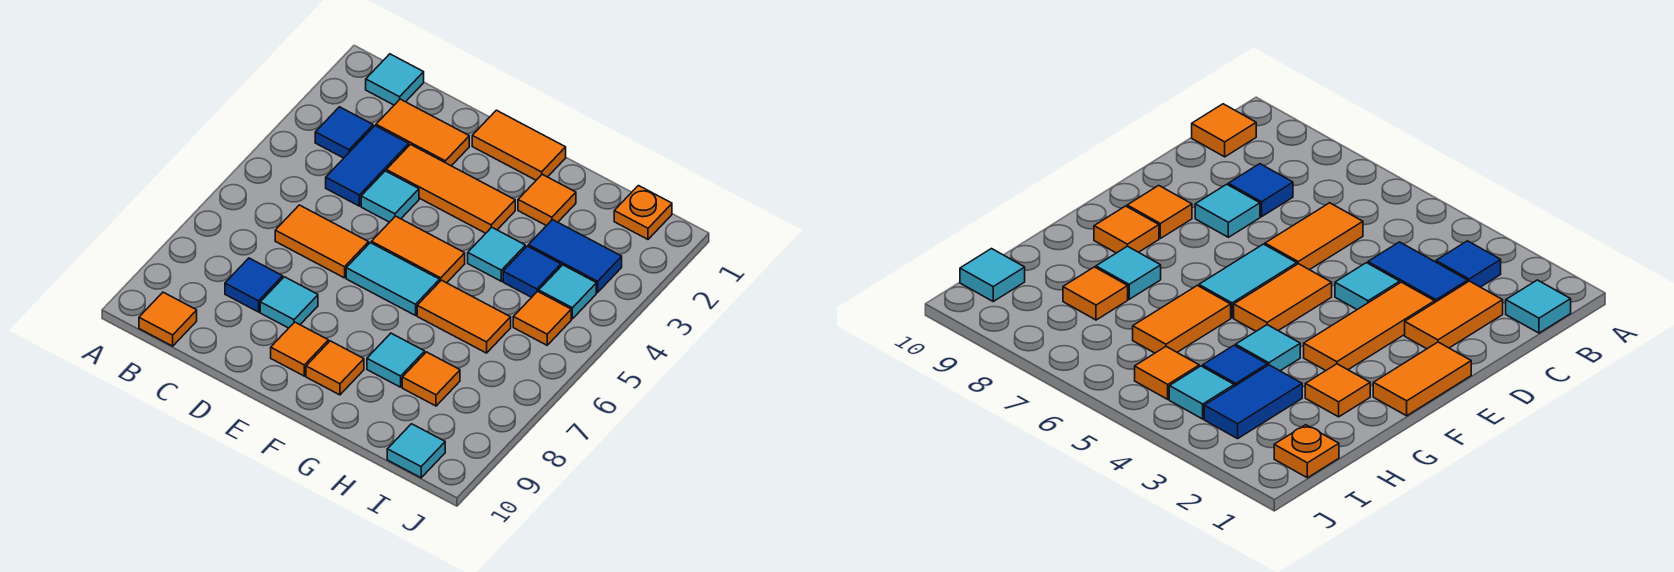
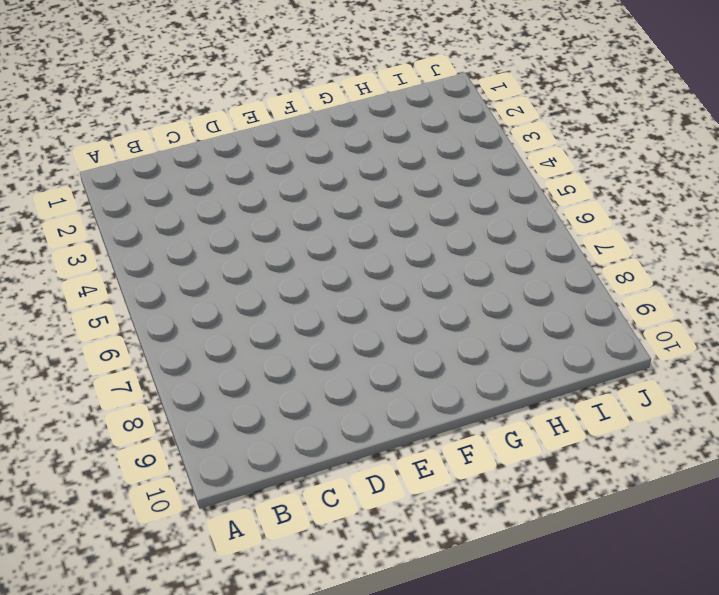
none -> cyan 1x1 tile [366,54,424,105]
none -> blue 1x1 tile [315,107,373,158]
none -> orange 1x1 tile [139,292,197,346]

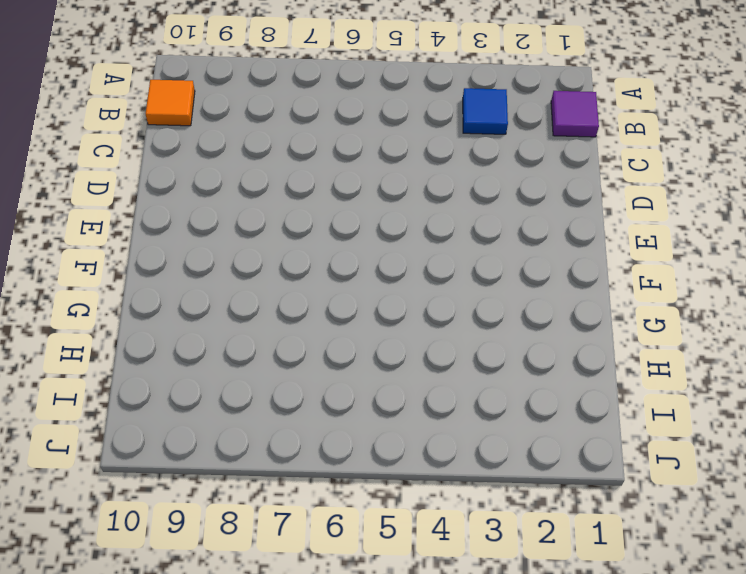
purple 1x1 tile [551,91,599,137] -> cyan 1x1 tile [366,54,424,105]
none -> orange 1x2 tile [376,99,469,166]
none -> blue 1x2 tile [326,126,409,206]
none -> orange 1x2 tile [275,205,369,278]

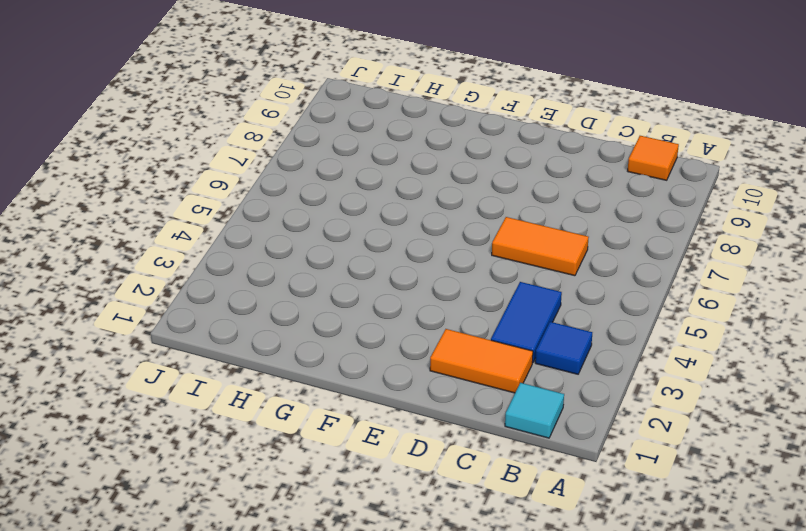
none -> blue 1x1 tile [225,258,283,312]
none -> orange 1x3 tile [386,145,515,233]
none -> cyan 1x1 tile [361,171,419,222]

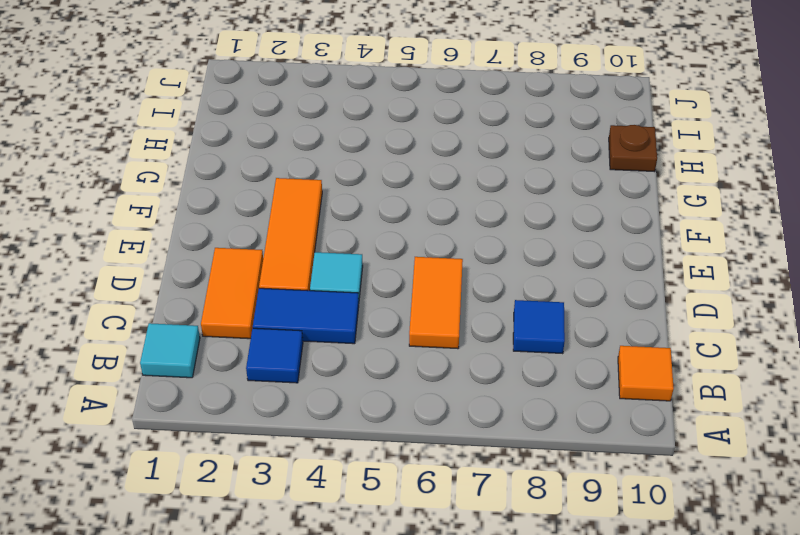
brown 1x1 plate [609,125,657,172] -> none
none -> cyan 1x1 tile [260,277,318,328]
none -> orange 1x2 tile [472,110,566,180]
none -> orange 1x2 tile [371,216,465,283]

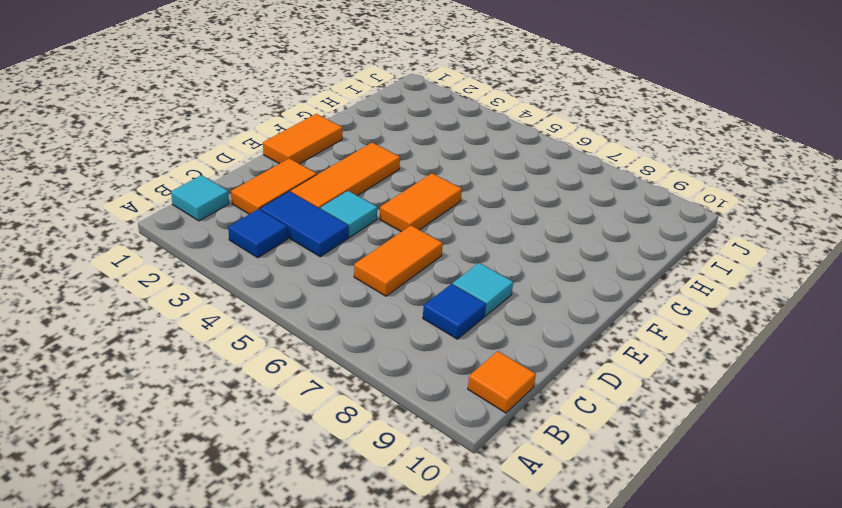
none -> cyan 1x2 tile [346,243,440,315]
none -> orange 1x1 tile [271,322,328,376]
none -> orange 1x1 tile [306,341,364,395]

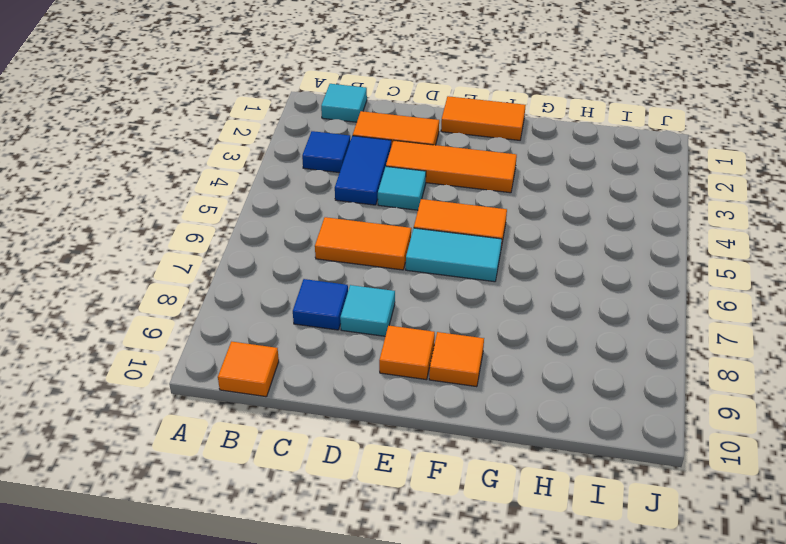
none -> orange 1x1 tile [518,174,576,226]
none -> cyan 1x1 tile [468,227,525,281]
none -> orange 1x2 tile [417,280,511,353]

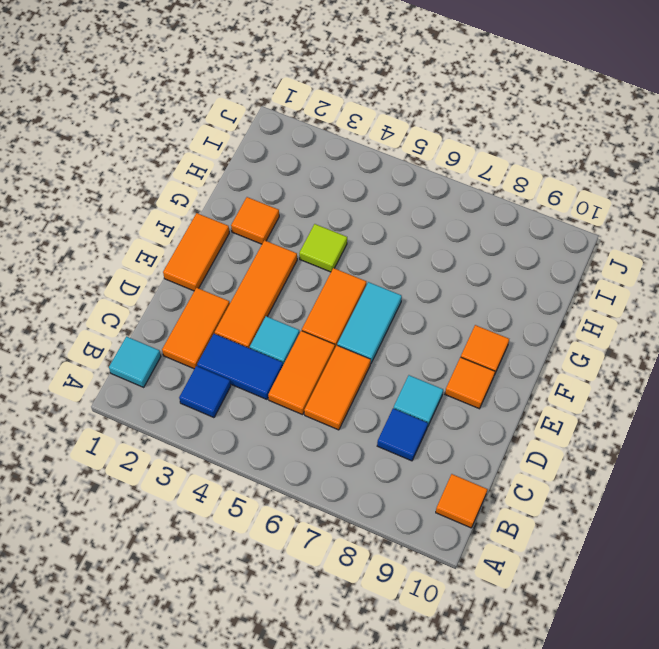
orange 1x2 tile [268,331,335,415] -> orange 1x2 tile moved to [417,280,511,353]
lime 1x1 tile [299,224,347,272] -> cyan 1x1 tile [468,227,525,281]
none -> cyan 1x1 tile [367,333,425,387]
none -> blue 1x2 tile [528,220,622,292]
none -> blue 1x1 tile [503,246,561,297]

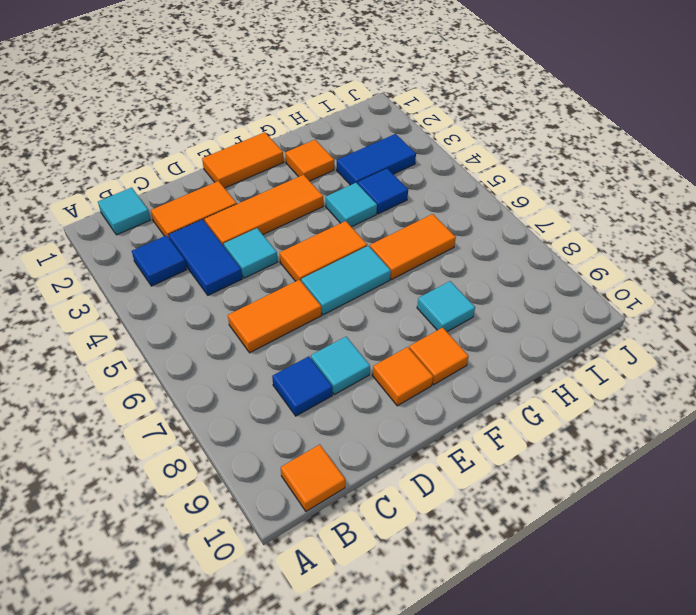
none -> orange 1x1 tile [402,352,460,406]
none -> orange 1x1 plate [614,186,672,239]
none -> cyan 1x1 tile [539,265,596,319]

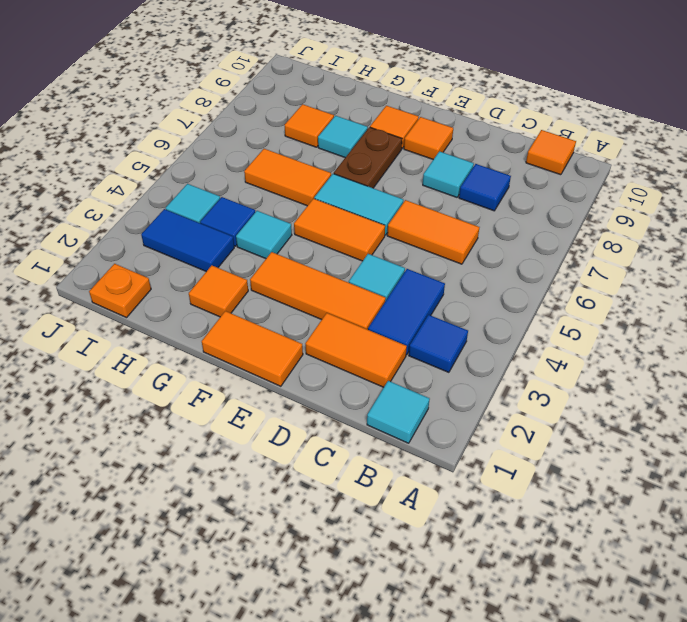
brown 1x2 plate [334,127,402,188] -> none
none -> orange 1x1 tile [513,291,571,345]
none -> cyan 1x1 tile [387,424,445,478]

